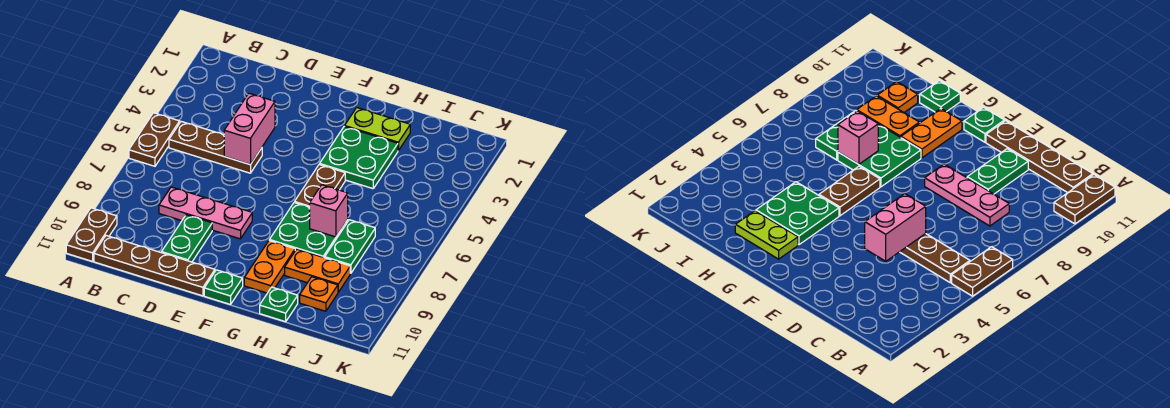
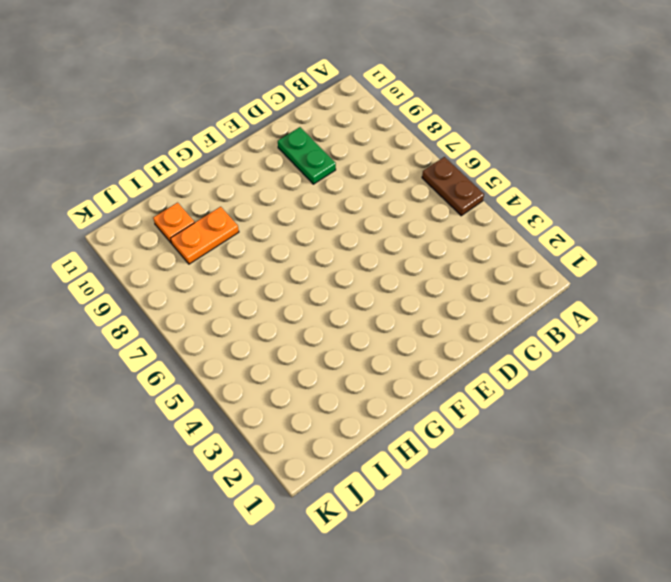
none -> brown 1x2 plate [66,208,117,261]
none -> brown 1x3 plate [169,122,262,173]
none -> brown 1x4 plate [94,236,215,296]

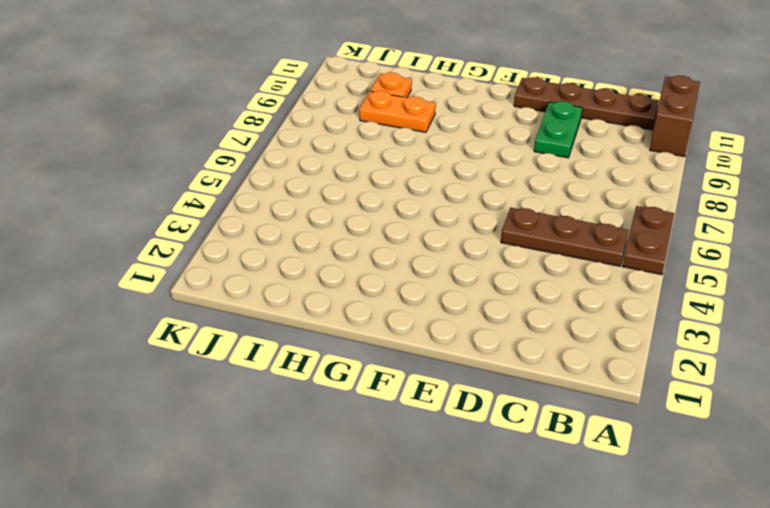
brown 1x2 brick [650,76,700,157] -> brown 1x2 plate [66,208,117,261]
none -> pink 1x3 plate [159,187,252,239]
none -> green 1x1 plate [204,270,243,304]
none -> lime 1x2 plate [345,108,410,151]

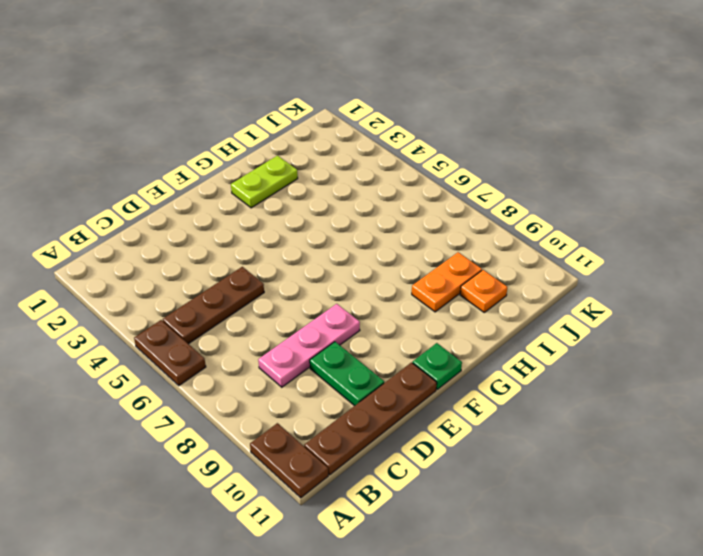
none -> green 2x2 plate [320,126,398,189]
none -> brown 1x2 plate [295,164,345,207]
none -> green 2x2 plate [269,202,348,258]

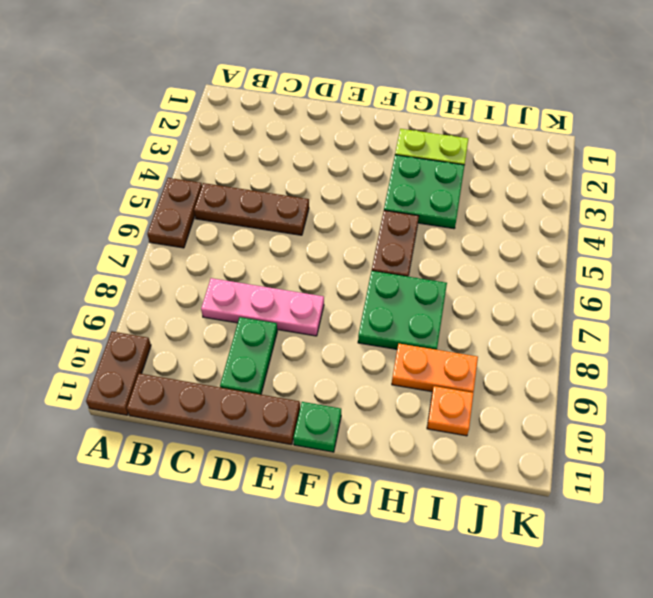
none -> orange 1x2 plate [244,241,295,293]
none -> green 1x1 plate [260,287,298,322]
none -> green 1x2 plate [325,220,375,273]

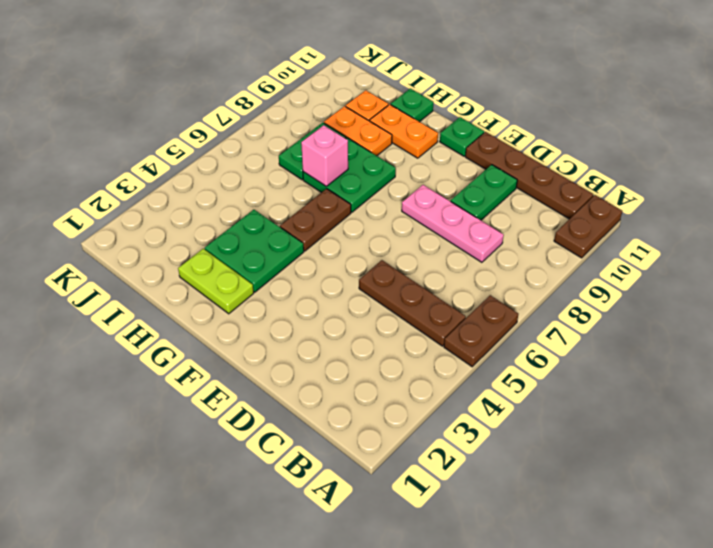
orange 1x2 plate [370,104,438,158] -> orange 1x2 plate turned to [244,241,295,293]
none -> pink 1x2 brick [224,93,275,165]

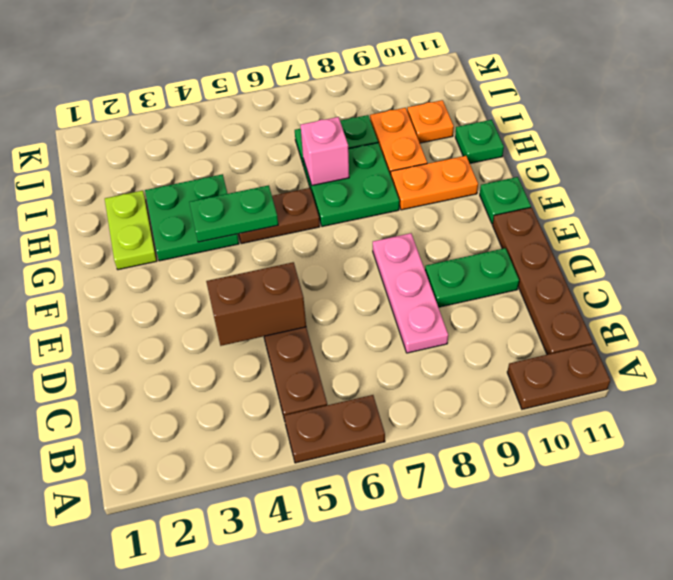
brown 1x2 brick [206,262,306,346] -> pink 1x2 brick [224,93,275,165]
green 1x2 plate [189,185,278,242] -> none

